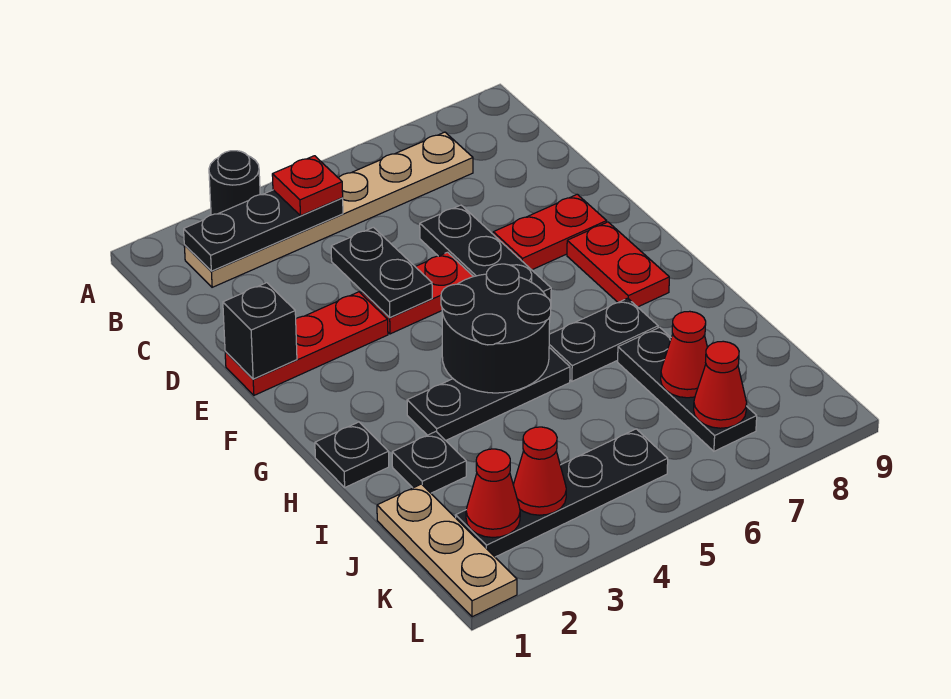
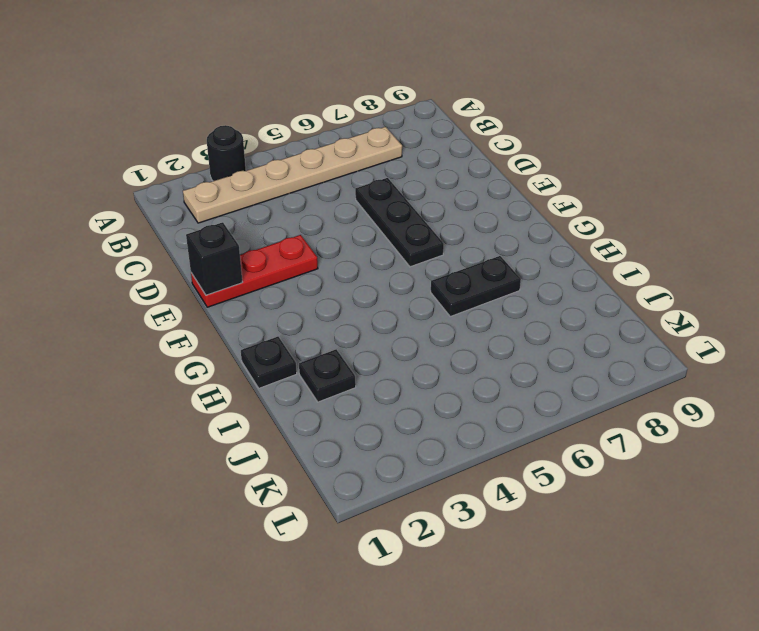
none -> red 1x2 plate [361,252,474,334]
none -> red 1x2 plate [493,194,607,270]
none -> red 1x2 plate [567,222,669,307]

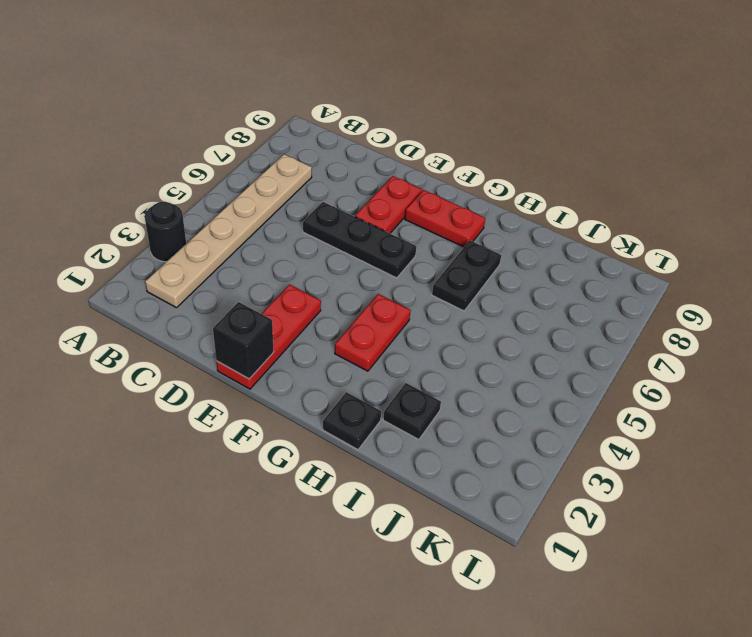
red 1x2 plate [335,294,411,371] -> red 1x2 plate moved to [361,252,474,334]
none -> black 1x3 plate [407,348,570,440]
none -> black 1x3 plate [618,327,757,451]
none -> tan 1x3 plate [377,484,517,617]

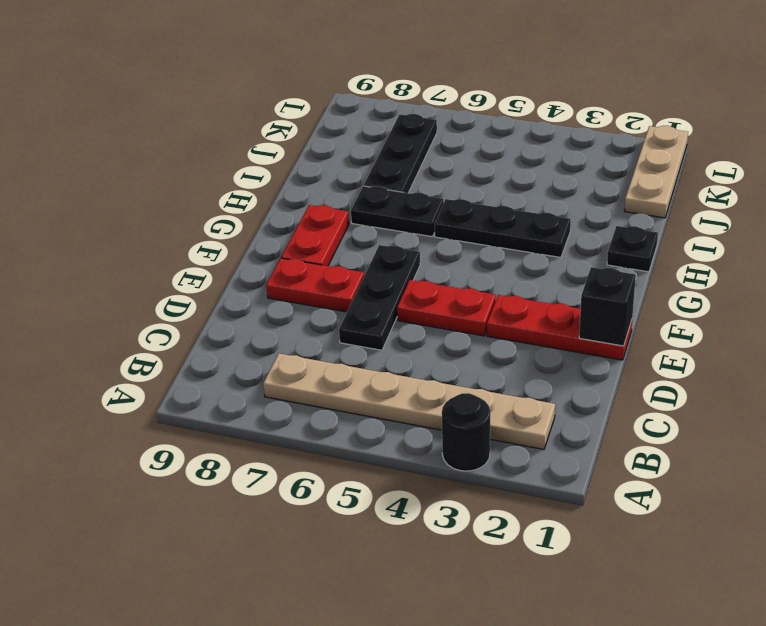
none -> black 1x1 plate [392,432,466,493]
none -> black 1x4 plate [456,429,668,557]
none -> black 1x3 plate [184,190,343,271]

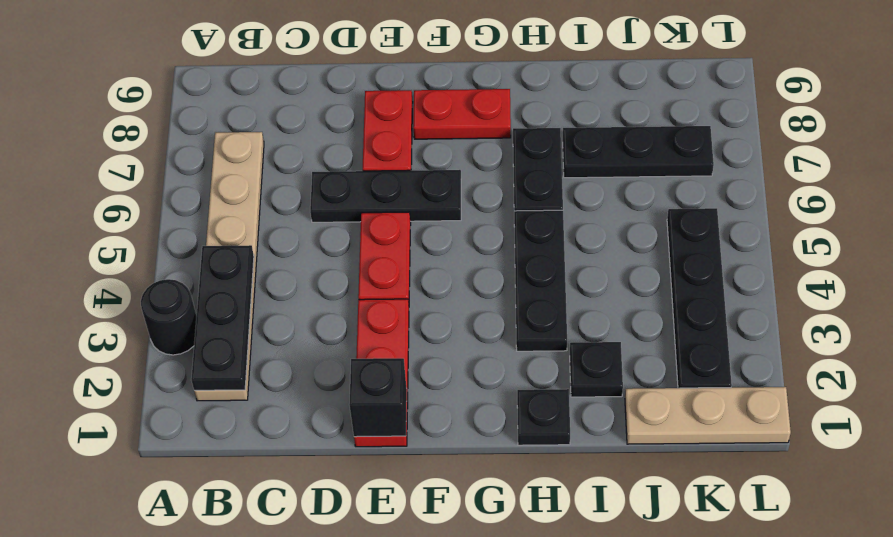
none -> black 1x2 plate [331,227,432,318]
none -> black 2x2 round brick [441,264,551,393]
none -> red 1x1 cone [661,311,708,398]

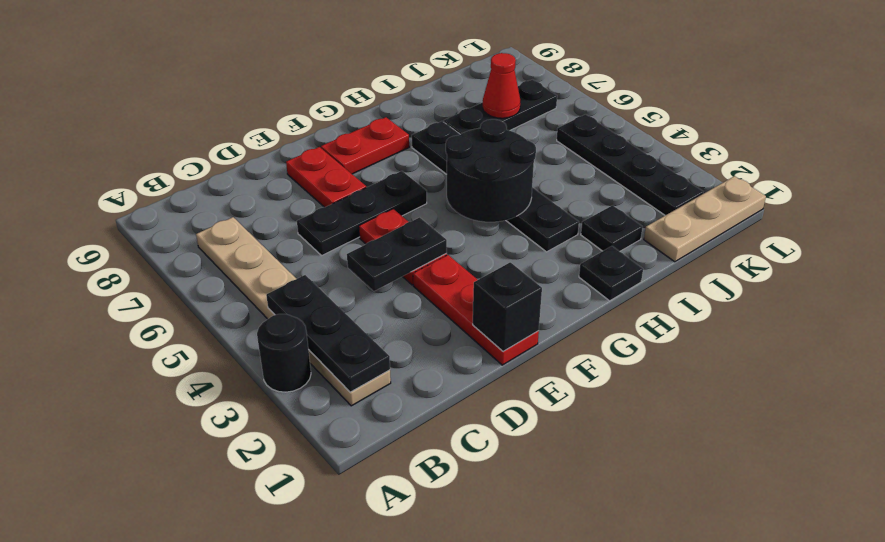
none -> red 1x1 cone [466,449,520,538]
none -> red 1x1 cone [513,427,566,515]
none -> red 1x1 cone [694,341,747,428]

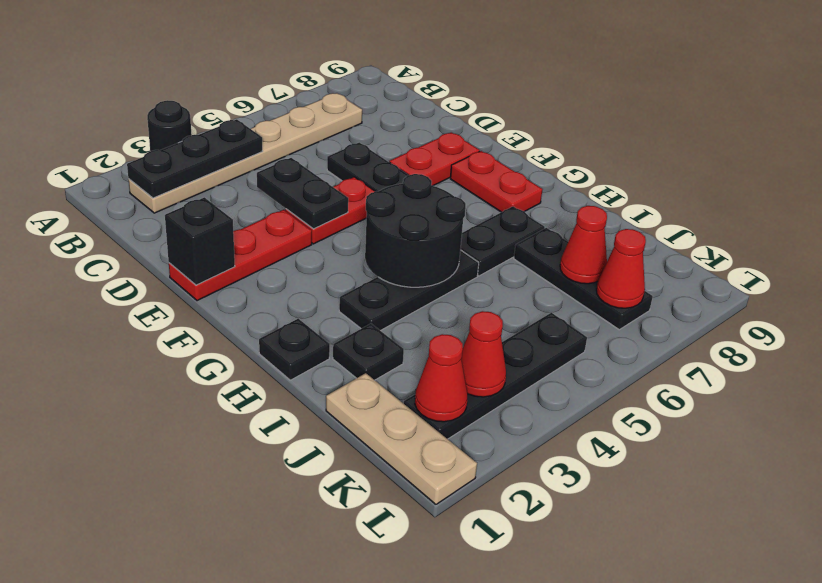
none -> red 1x1 plate [272,156,343,216]

